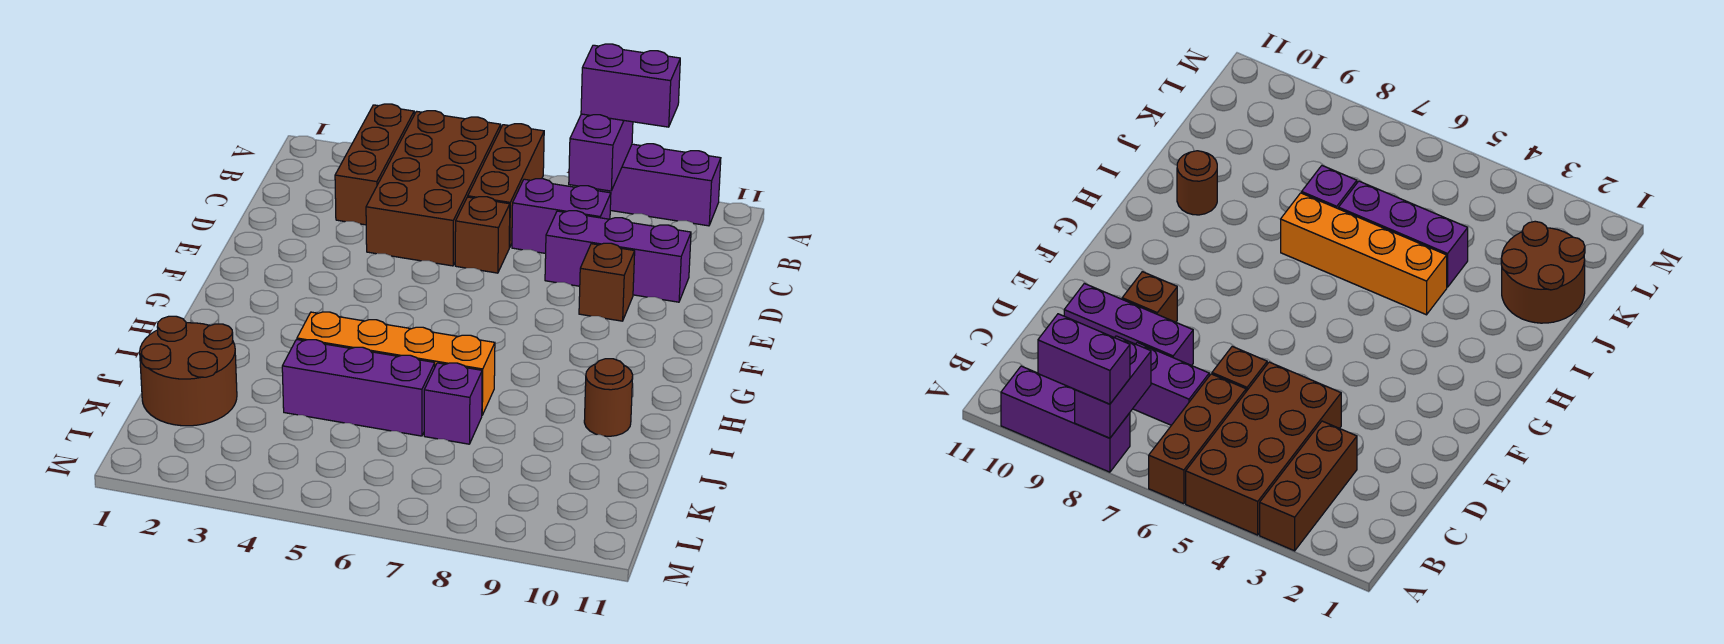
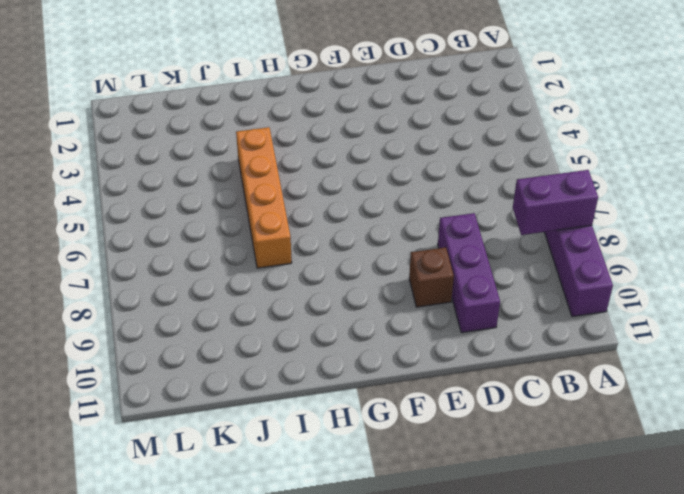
none -> brown 1x3 brick [335,104,414,225]
none -> brown 2x4 brick [366,111,501,266]
none -> brown 1x3 brick [468,124,544,247]

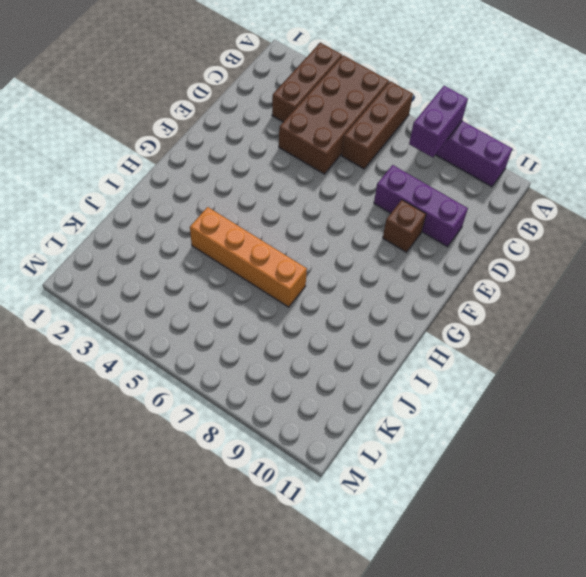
none -> purple 1x2 brick [512,179,611,253]
none -> brown 1x1 brick [455,197,510,273]
none -> brown 1x1 round brick [584,359,633,436]

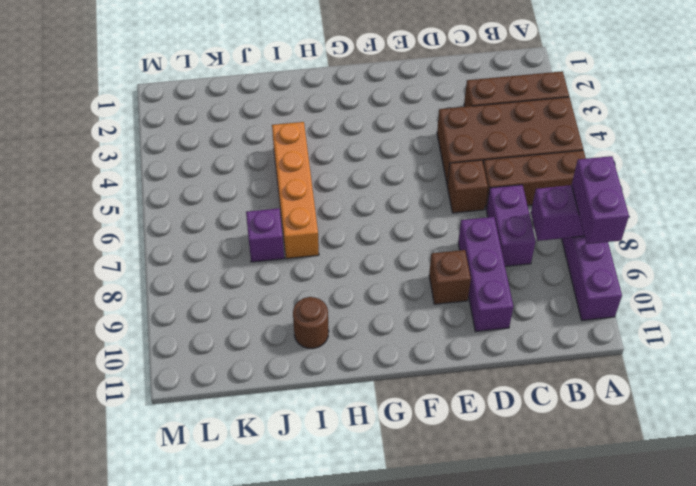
none -> brown 2x2 round brick [140,316,237,426]
none -> purple 1x3 brick [282,339,435,436]

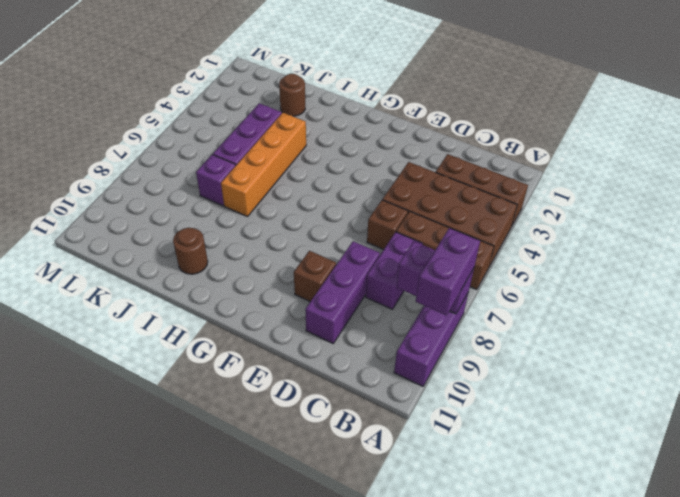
brown 1x1 round brick [279,74,305,116] -> brown 2x2 round brick [140,316,237,426]

